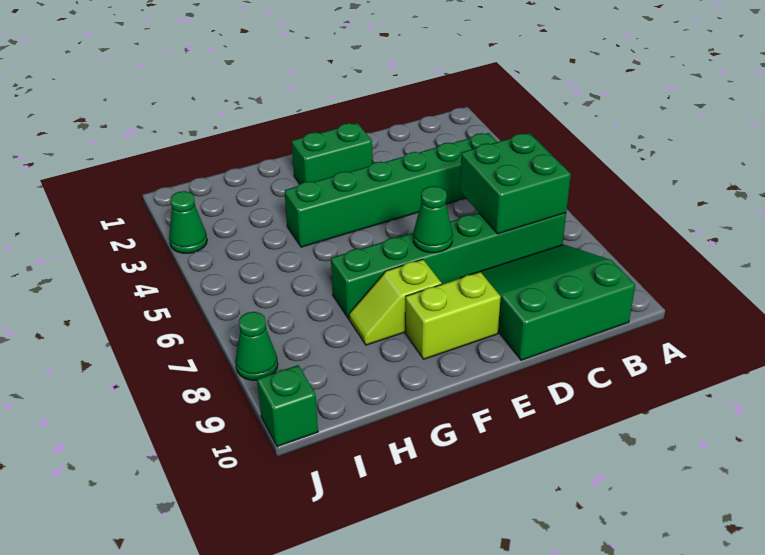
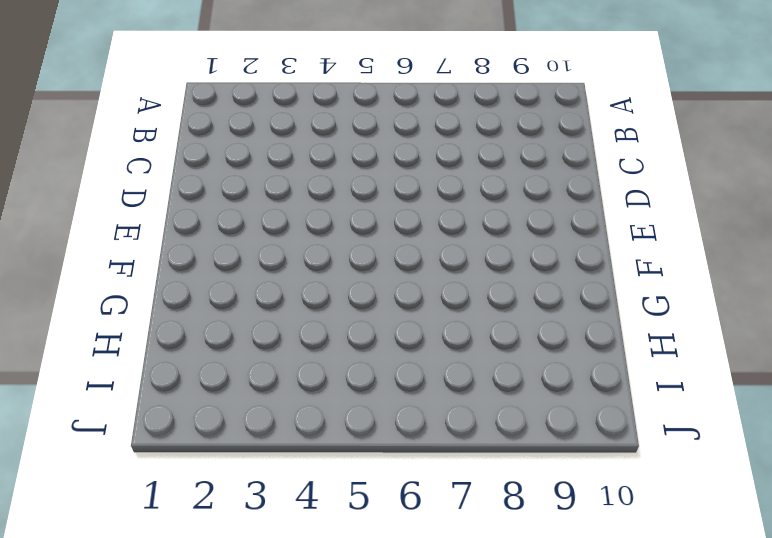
none -> green 1x6 brick [284,133,497,247]
none -> green 1x6 brick [331,213,566,319]

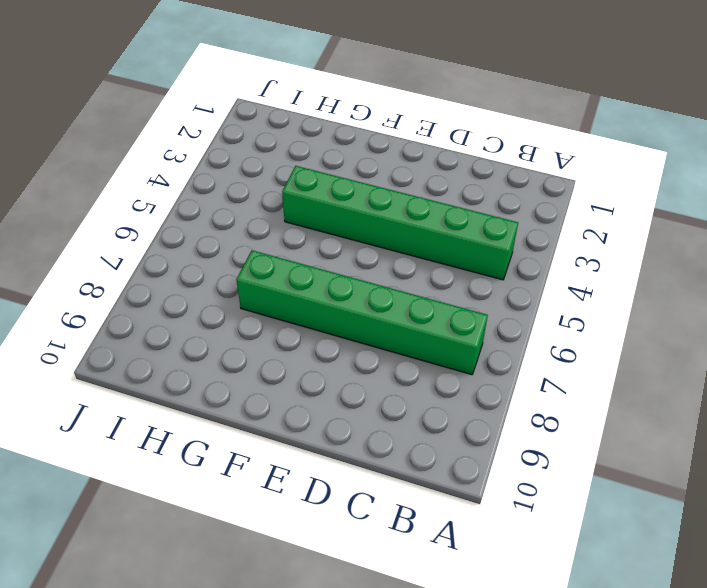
none -> green 3x3 slope [461,244,635,360]
none -> green 1x2 brick [292,123,372,184]

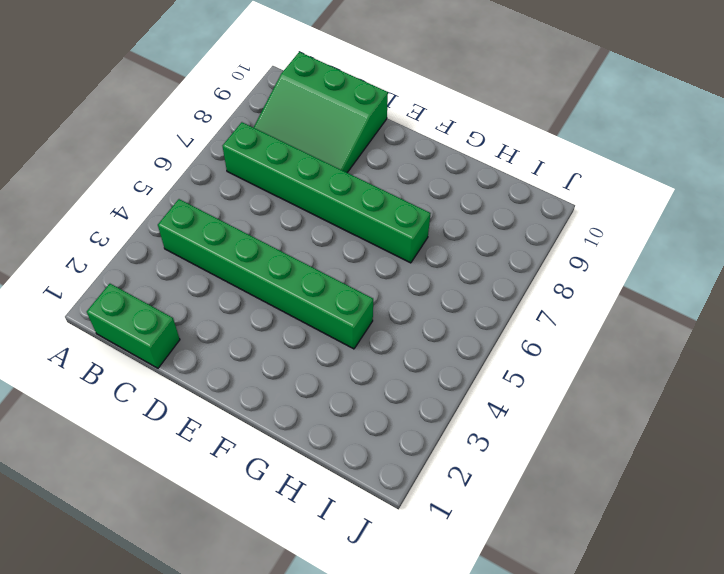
green 1x2 brick [87,284,180,368] -> green 1x2 brick moved to [292,123,372,184]
none -> lime 1x2 brick [405,272,501,359]
none -> lime 1x2 slope [349,259,442,345]

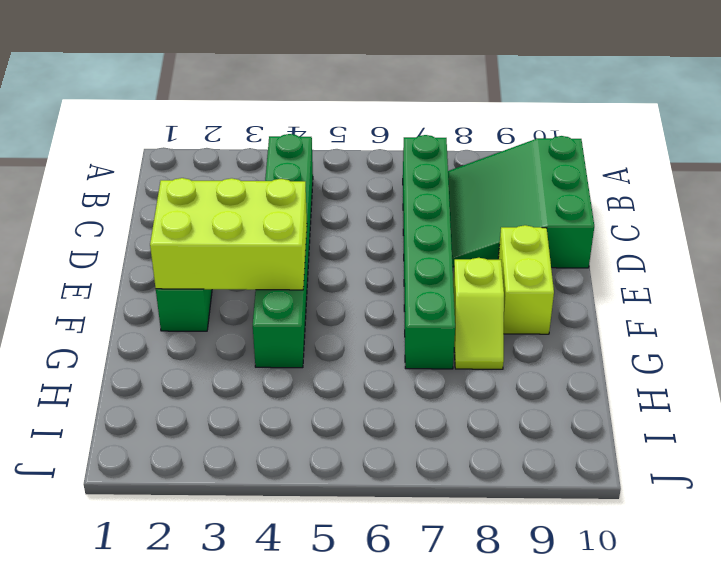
lime 2x3 brick [150,178,307,290] -> none
none -> green 1x1 cone [169,191,207,253]
none -> green 1x1 cone [235,312,278,380]

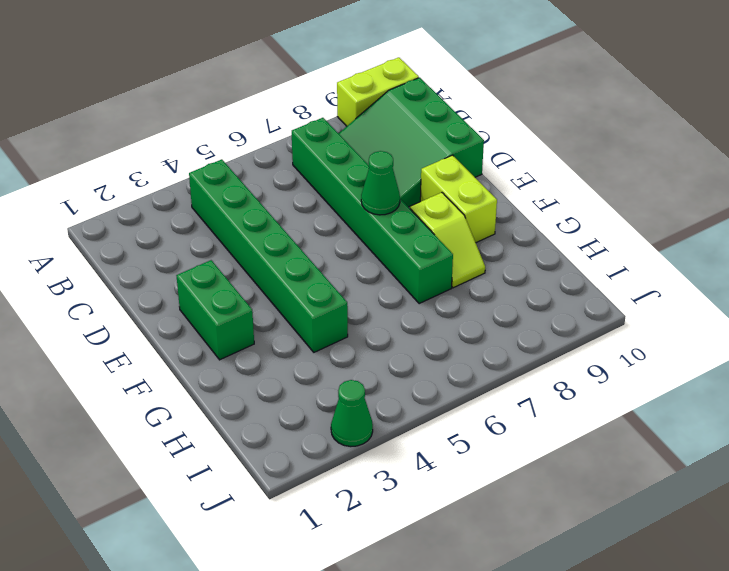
lime 1x2 brick [337,57,419,126] -> none
none -> green 1x1 cone [235,312,278,380]
none -> green 1x1 brick [257,365,318,447]

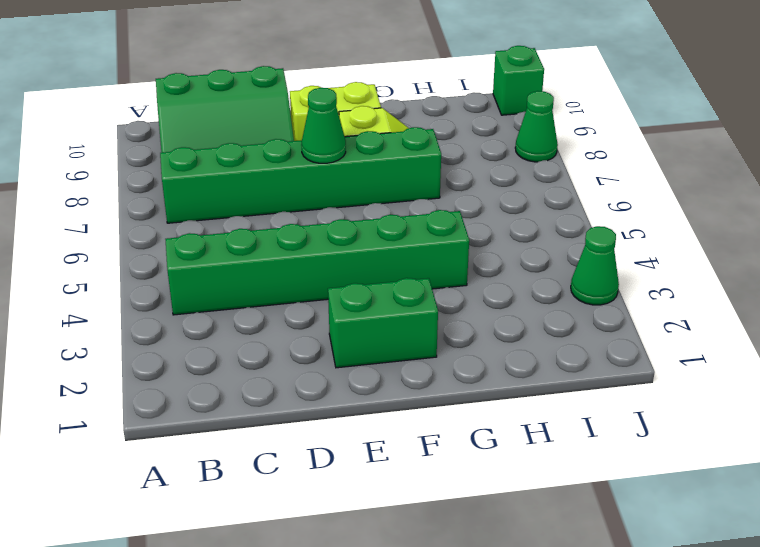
none -> green 2x2 brick [460,133,571,234]

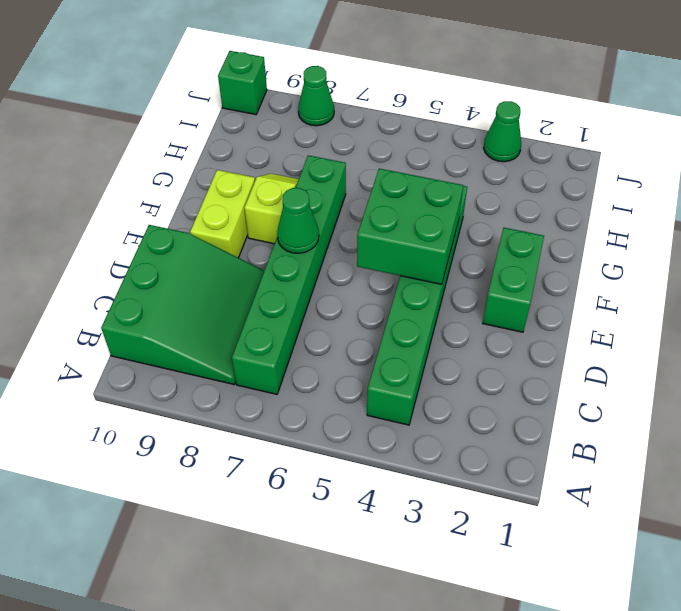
green 2x2 brick [357,169,463,284] -> green 2x2 brick moved to [460,133,571,234]

